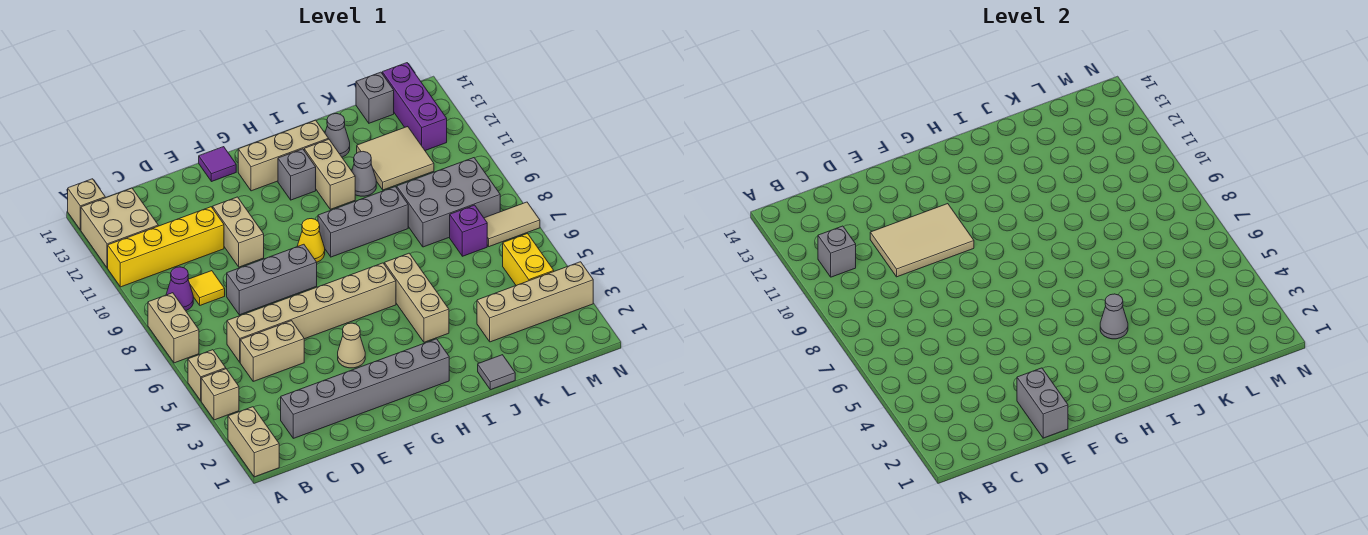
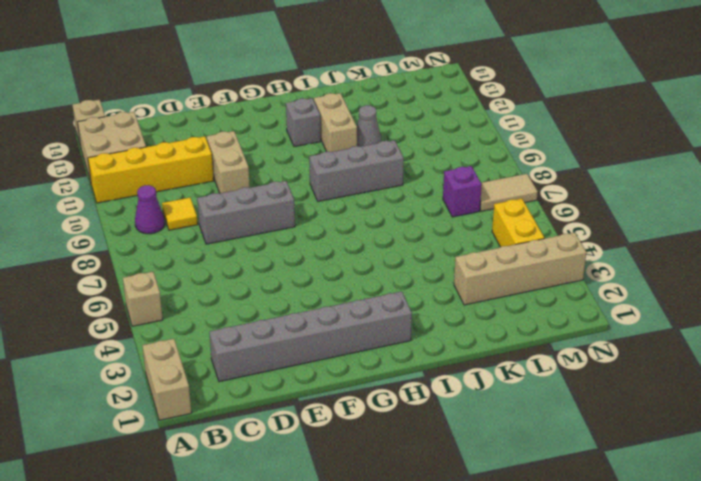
none -> tan 1x1 brick [201,369,239,420]
none -> tan 1x2 brick [148,293,199,363]
none -> tan 1x2 brick [240,321,304,381]
none -> tan 1x6 brick [227,263,396,362]

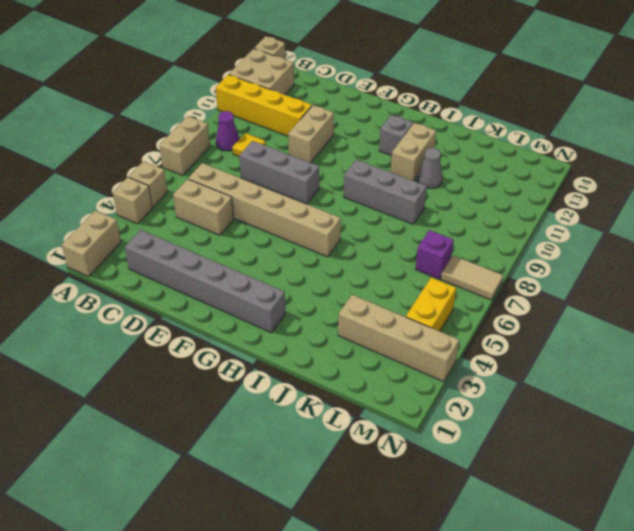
none -> tan 1x1 cone [338,323,365,368]
none -> purple 1x1 tile [199,147,236,182]
none -> yellow 1x1 cone [298,219,325,262]
none -> tan 1x3 brick [238,120,329,191]

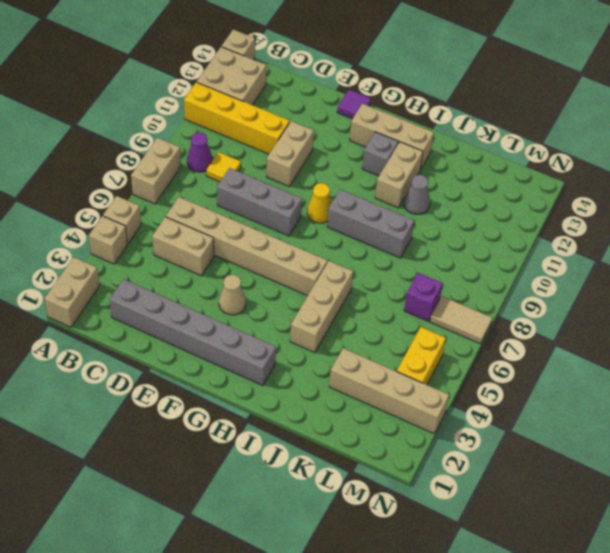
none -> grey 1x1 tile [478,355,515,390]
none -> grey 1x1 cone [325,114,350,157]
none -> grey 2x3 brick [397,158,500,247]
none -> tan 2x2 tile [357,126,434,190]

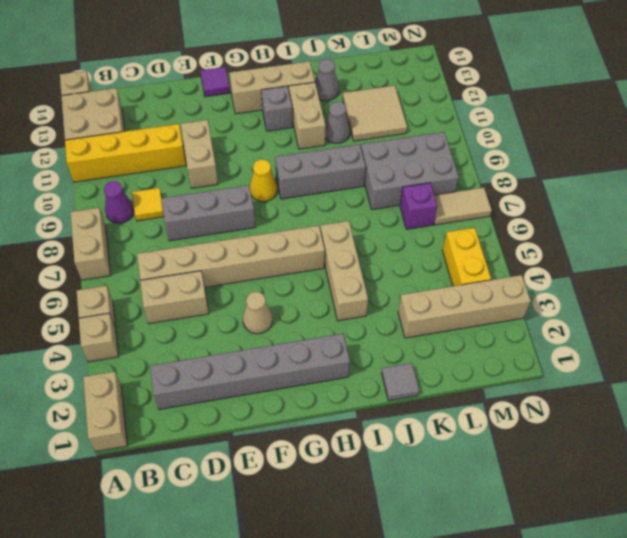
none -> grey 1x1 brick [356,72,394,123]
none -> purple 1x3 brick [382,63,447,151]
none -> grey 1x1 brick [818,226,856,277]
none -> tan 2x3 tile [870,204,974,277]

